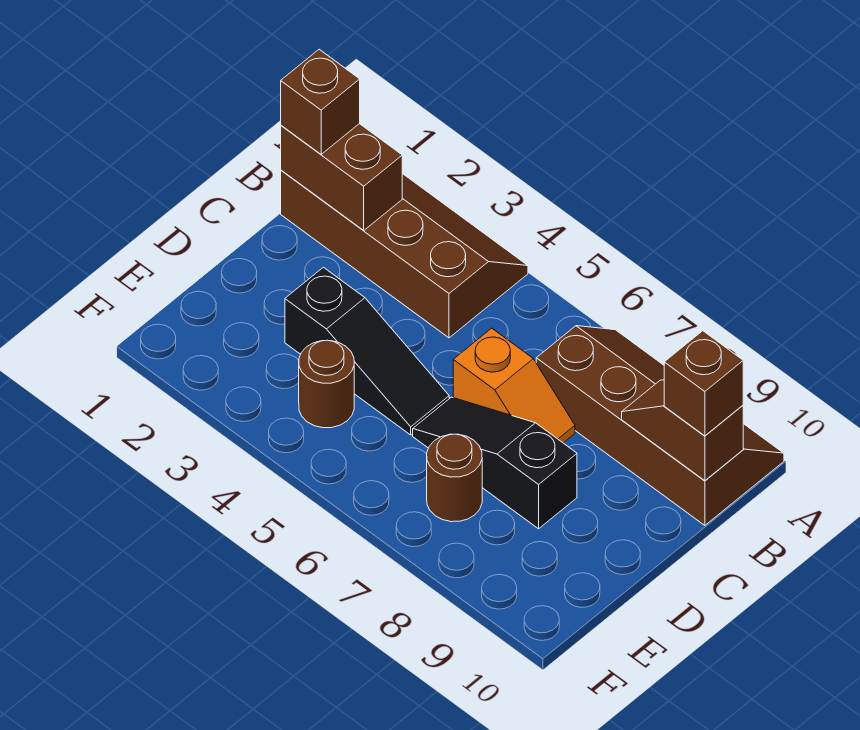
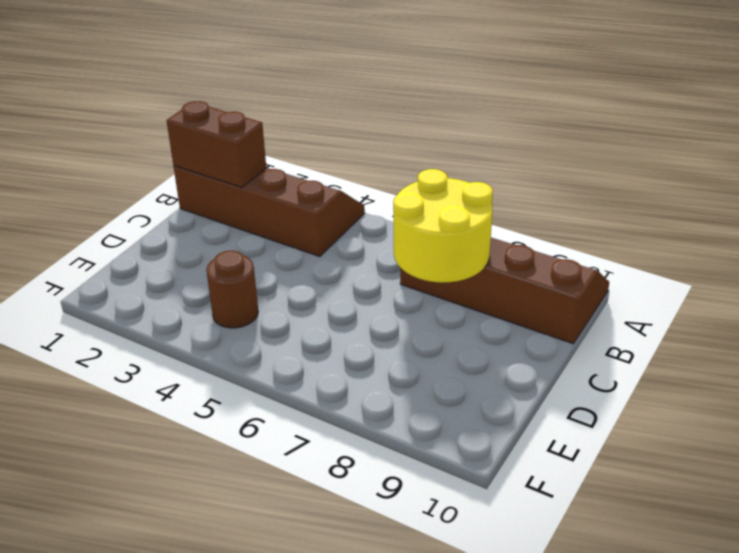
yellow 2x2 round brick [393,169,493,283] -> none
none -> orange 1x2 slope [453,328,575,443]
none -> black 1x3 slope [285,267,449,435]

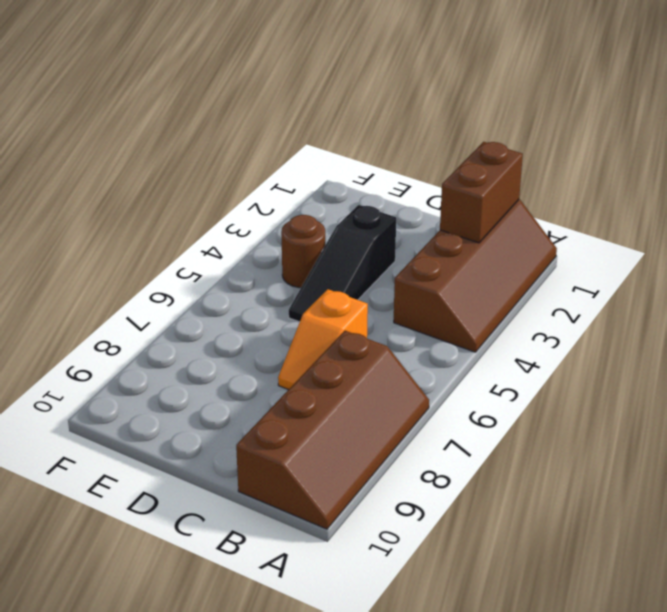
none -> black 1x3 slope [413,397,577,529]
none -> brown 1x1 round brick [427,434,482,522]

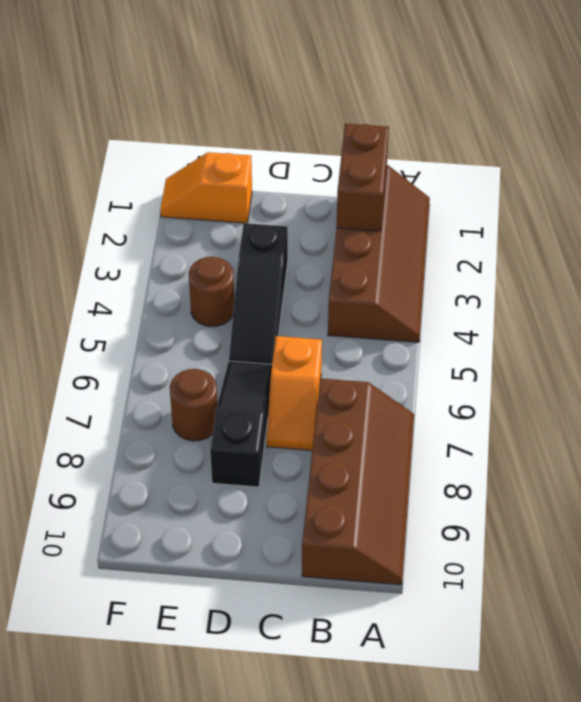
orange 1x2 slope [160,152,252,223] -> none
none -> brown 1x2 slope [622,380,743,481]
none -> brown 1x1 brick [281,49,360,154]

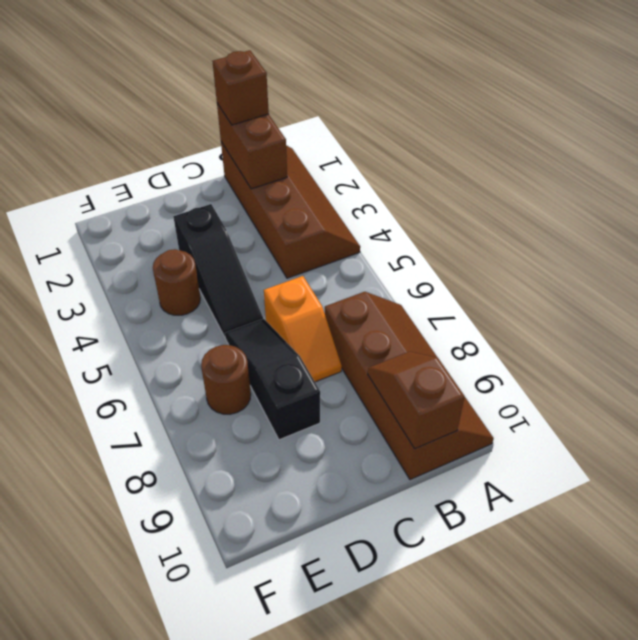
none -> brown 1x1 brick [664,331,743,436]

